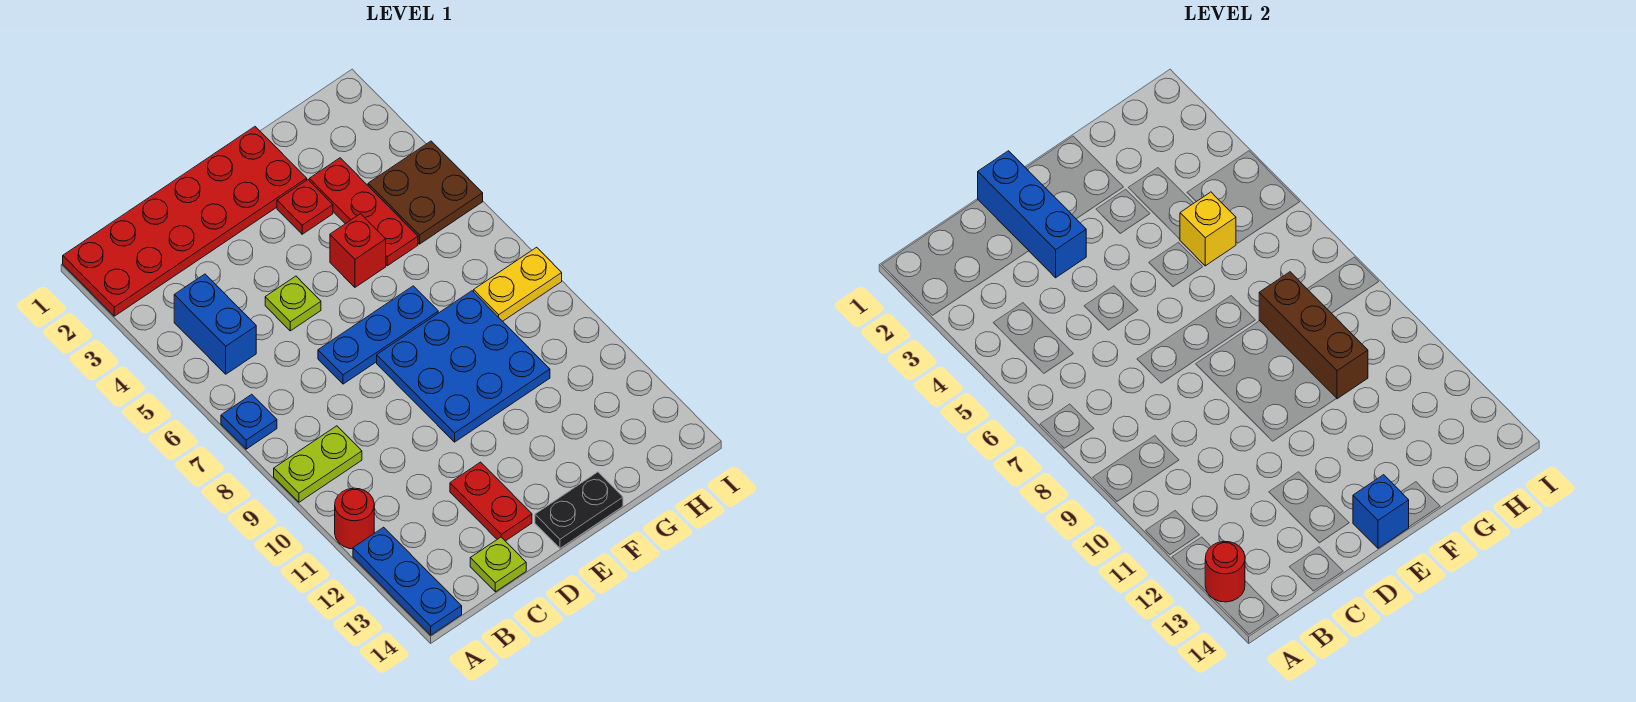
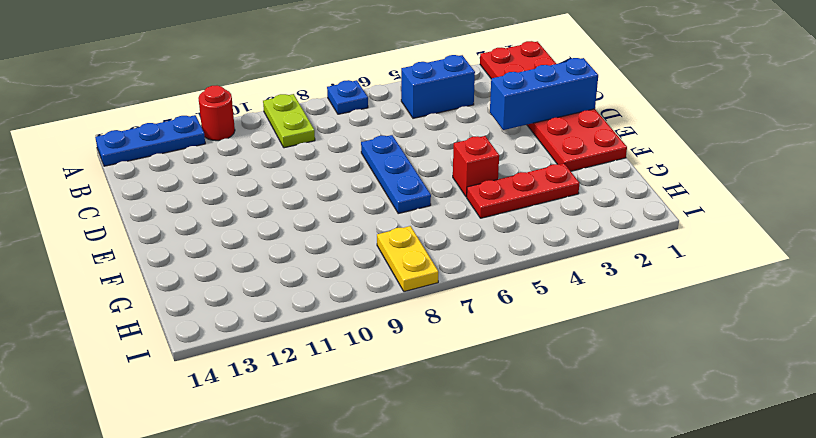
none -> lime 1x1 plate [470,537,526,592]
none -> lime 1x1 plate [265,276,321,331]
none -> red 1x2 plate [450,462,532,541]

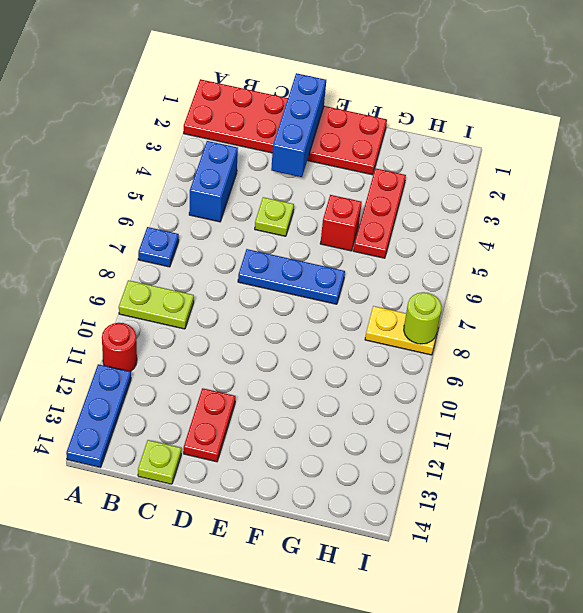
lime 1x1 round brick [404,292,442,344] -> none
none -> blue 3x3 plate [377,291,550,442]
none -> black 1x2 plate [535,472,623,548]
none -> red 1x1 plate [277,180,333,234]

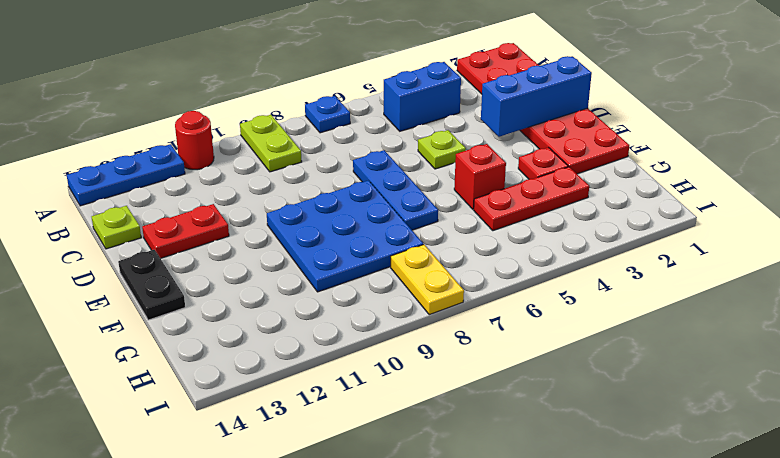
none -> brown 2x2 plate [368,141,483,244]
none -> red 1x1 round brick [1205,541,1245,602]
none -> blue 1x1 brick [1353,475,1409,548]

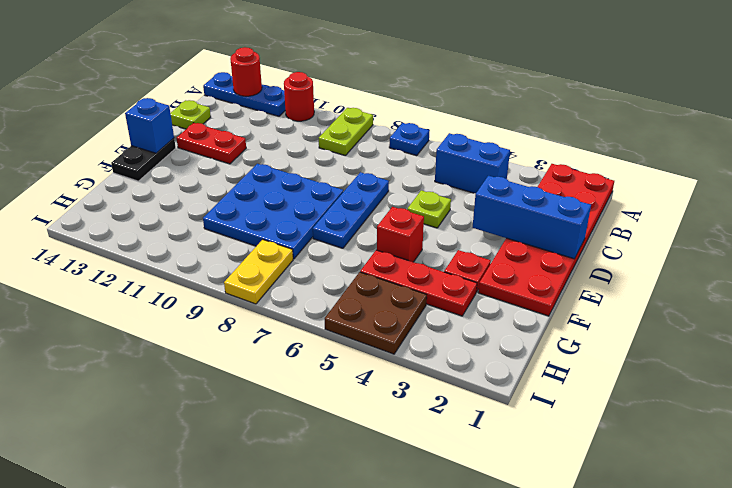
none -> yellow 1x1 brick [1180,192,1236,266]
none -> brown 1x3 brick [1259,272,1368,399]

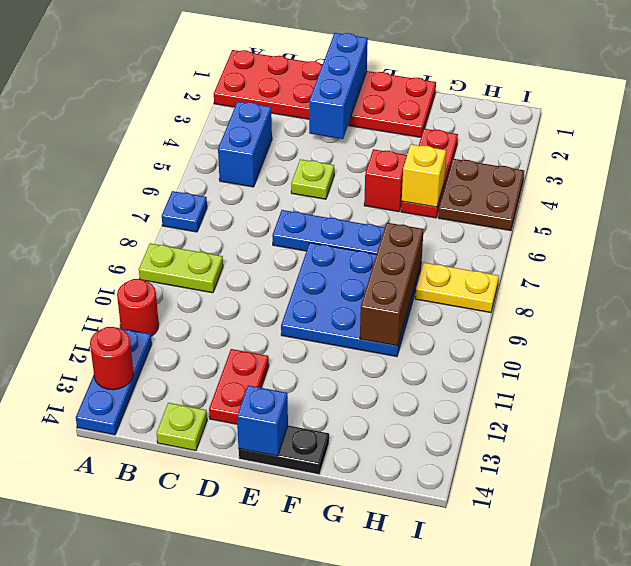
none -> red 1x1 plate [277,180,333,234]

